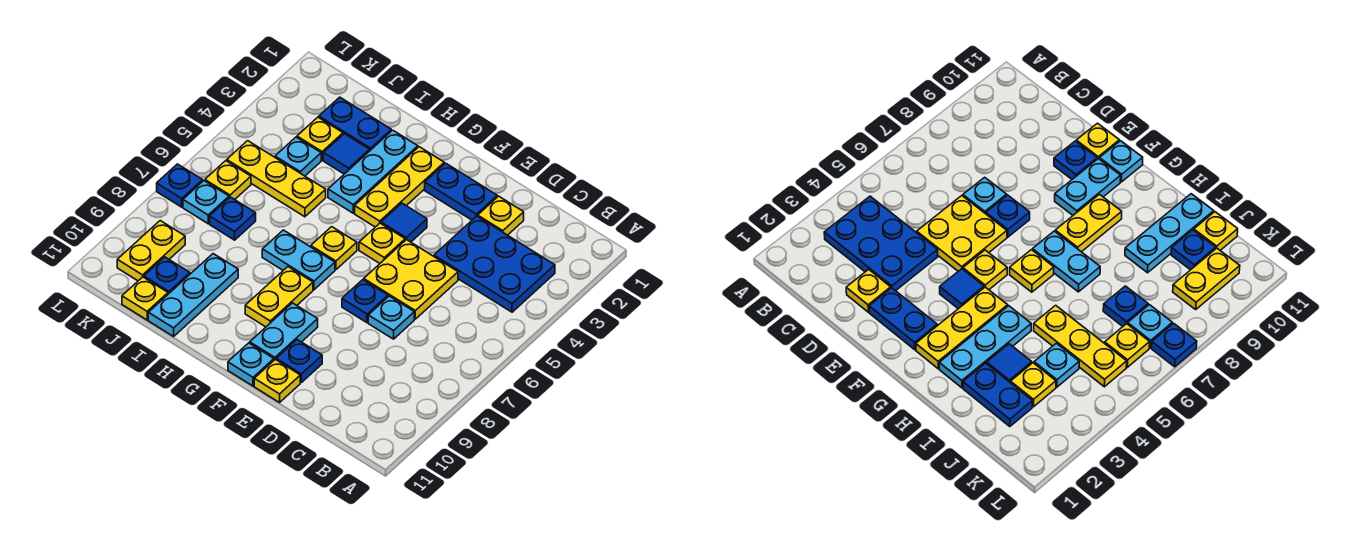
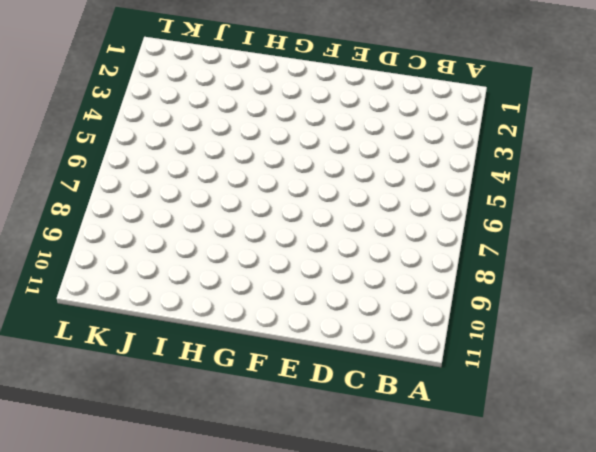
none -> blue 2x3 plate [434,216,555,312]
none -> yellow 1x1 plate [478,196,524,235]
none -> yellow 2x2 plate [364,240,458,319]
none -> cyan 1x1 plate [368,296,414,339]

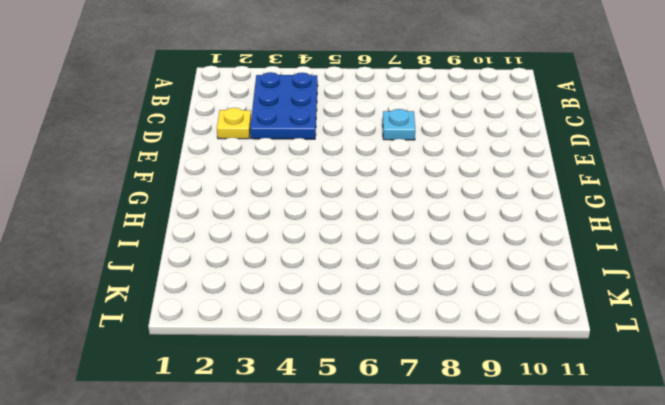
none -> yellow 2x2 plate [364,240,458,319]
none -> blue 1x2 plate [425,163,497,220]
none -> blue 1x1 plate [342,280,388,323]
none -> blue 1x1 plate [276,340,322,382]

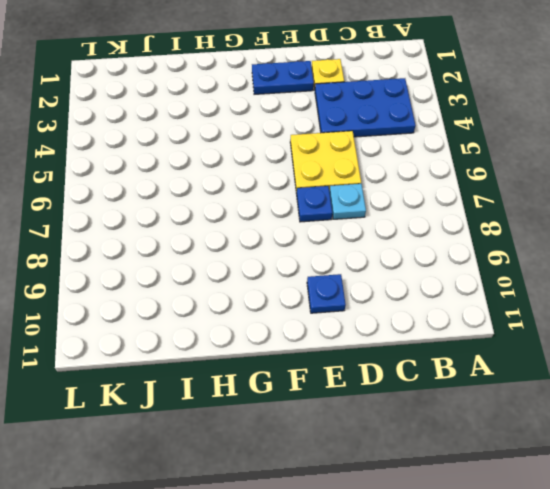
none -> yellow 1x1 plate [254,360,300,403]
none -> blue 1x1 tile [381,203,427,242]
none -> yellow 1x1 plate [359,223,405,263]
none -> cyan 1x2 plate [250,303,318,360]

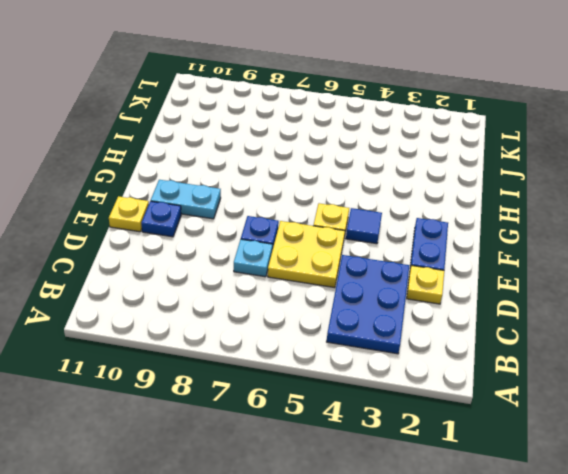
none -> cyan 1x1 plate [228,343,274,386]
none -> yellow 1x3 plate [355,147,444,227]
none -> yellow 1x1 plate [311,227,357,270]
none -> cyan 1x2 plate [262,230,335,290]

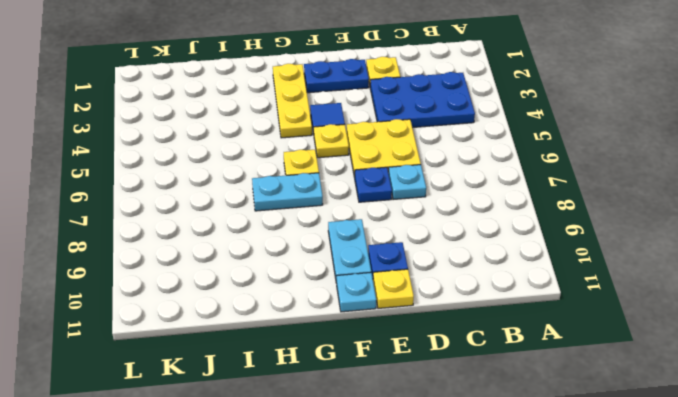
none -> yellow 1x2 plate [245,267,313,327]
none -> cyan 1x3 plate [328,130,418,213]
none -> blue 1x2 plate [319,97,391,150]
none -> blue 1x1 tile [323,134,370,174]

